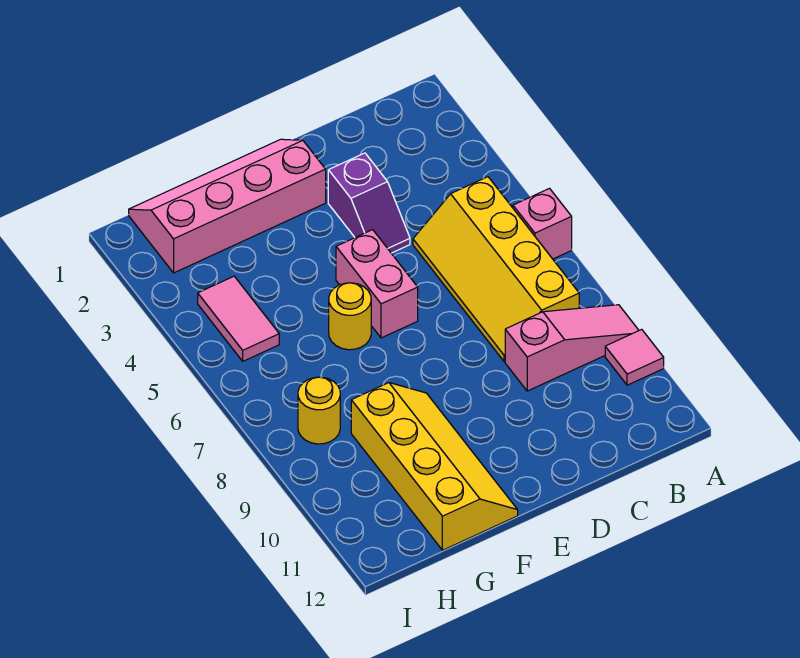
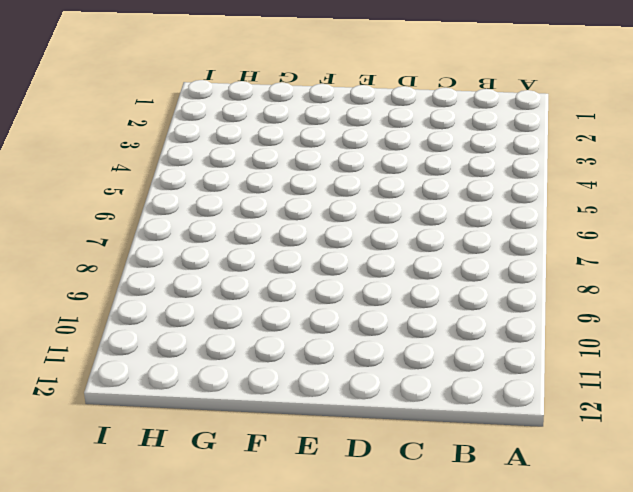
none -> pink 1x1 brick [513,189,572,259]
none -> pink 1x3 slope [505,305,639,391]

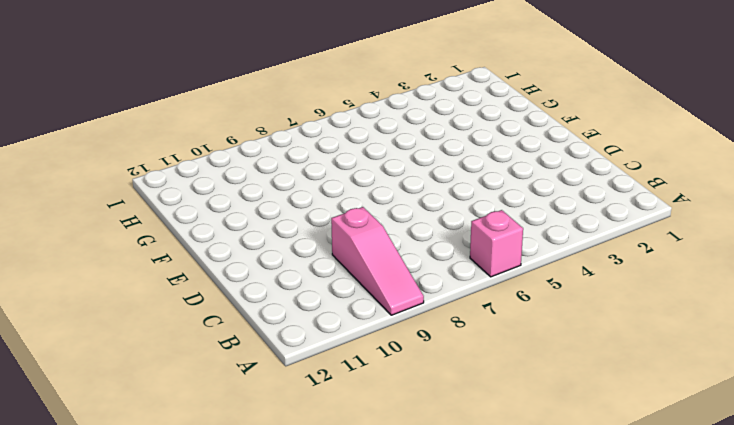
none -> pink 1x1 tile [605,329,664,385]
none -> yellow 2x4 slope [413,177,579,362]

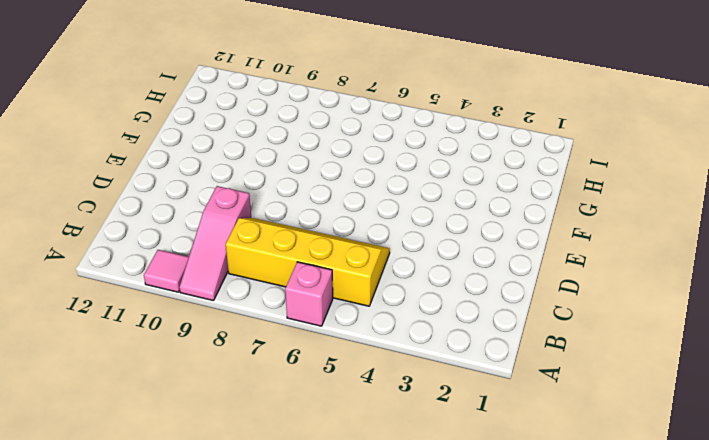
none -> purple 1x2 slope [328,153,410,253]
none -> pink 2x4 slope [129,139,326,273]

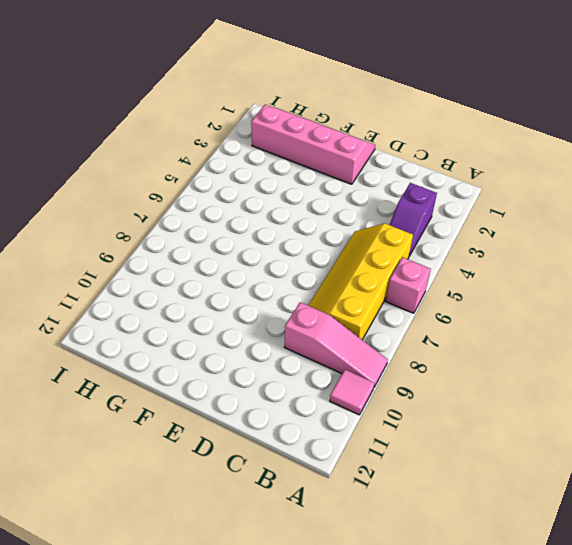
purple 1x2 slope [390,183,437,256] -> purple 1x2 slope moved to [328,153,410,253]
none -> pink 1x2 brick [336,230,418,338]
none -> yellow 1x1 round brick [329,283,371,350]

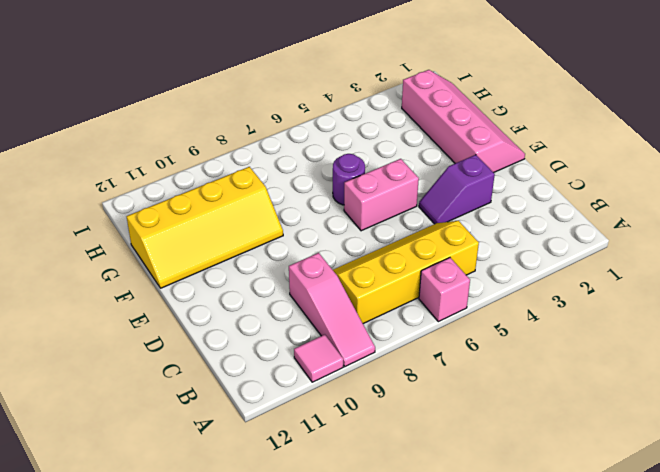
purple 1x1 round brick [333,154,365,205] -> yellow 1x1 round brick [329,283,371,350]
none -> pink 1x2 tile [198,276,279,361]
none -> yellow 1x1 round brick [298,377,340,444]

